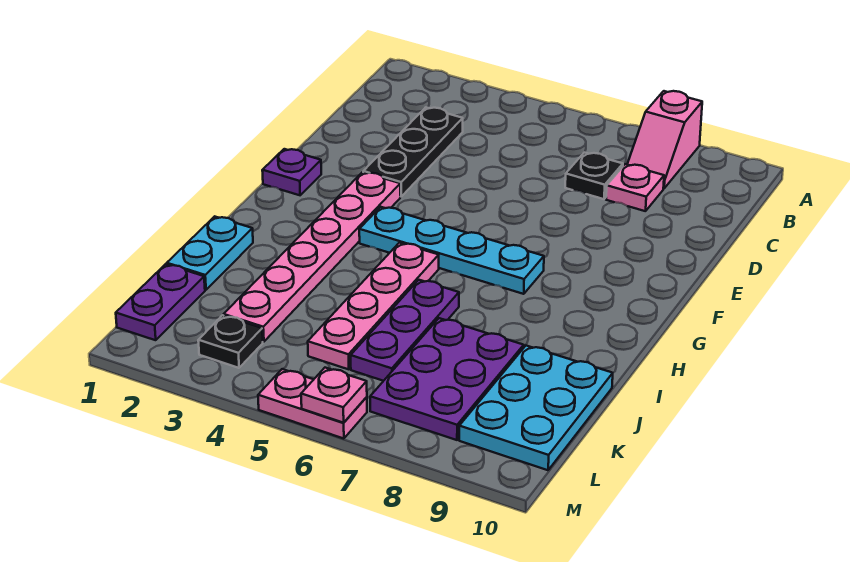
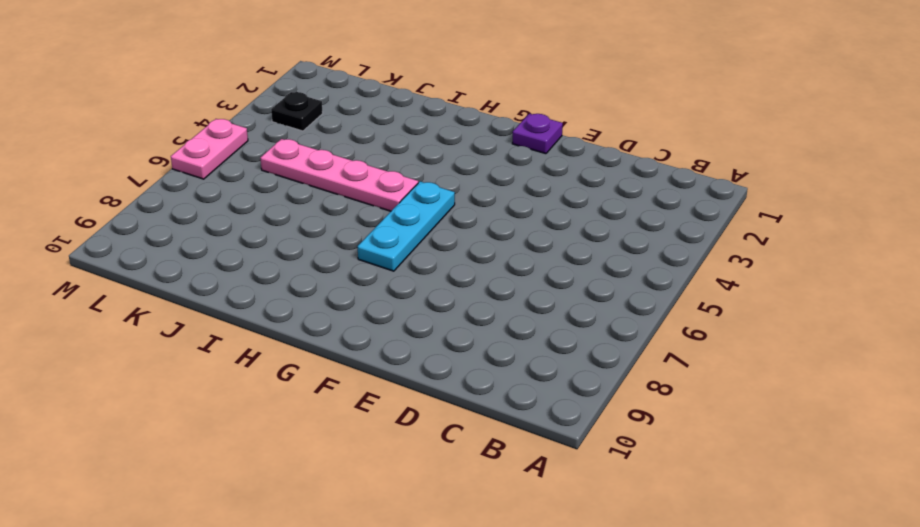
cyan 1x3 plate [358,181,455,271] -> cyan 1x4 plate [359,207,544,294]
none -> pink 1x2 slope [627,91,702,188]
none -> black 1x3 plate [363,108,463,197]
none -> black 1x1 plate [565,153,623,199]

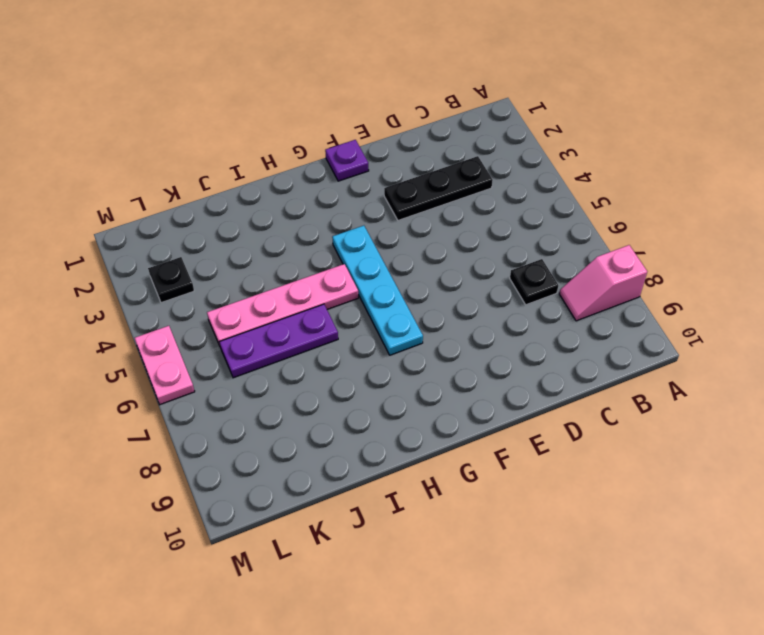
none -> pink 1x1 plate [606,164,664,211]
none -> pink 1x6 plate [224,172,400,342]
none -> cyan 1x2 plate [167,216,253,290]

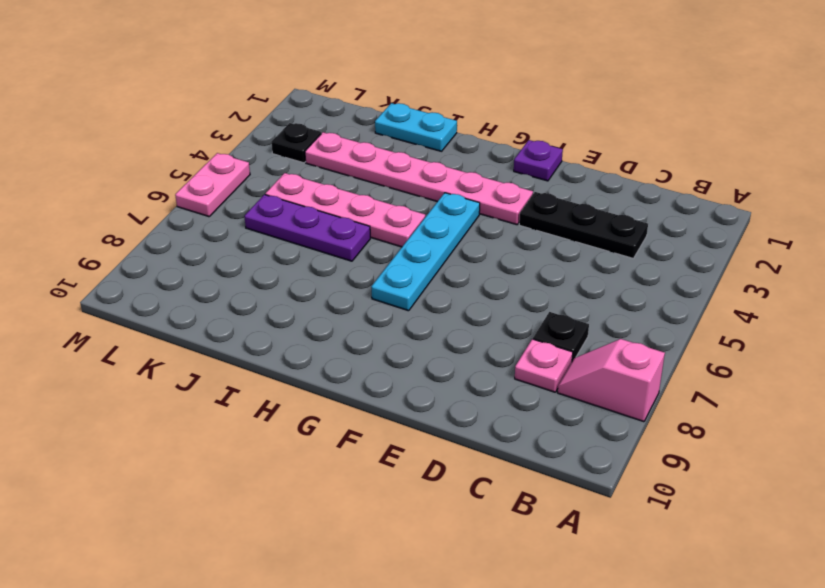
none -> purple 2x3 plate [370,318,524,440]
none -> cyan 2x3 plate [459,346,613,470]
none -> purple 1x2 plate [116,264,205,340]

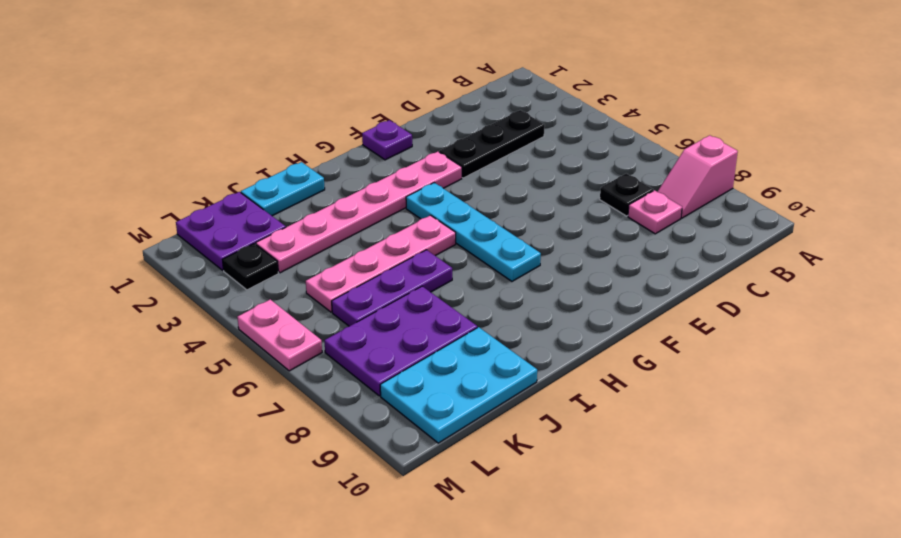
purple 2x2 plate [176,192,286,270] -> purple 1x2 plate [116,264,205,340]
none -> pink 1x1 plate [301,368,367,423]

